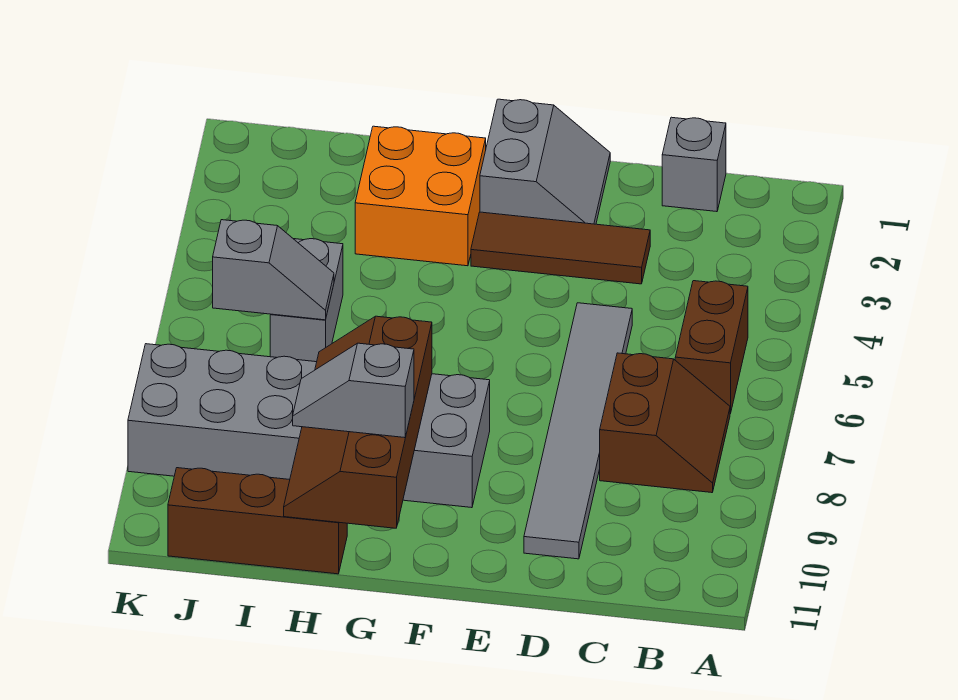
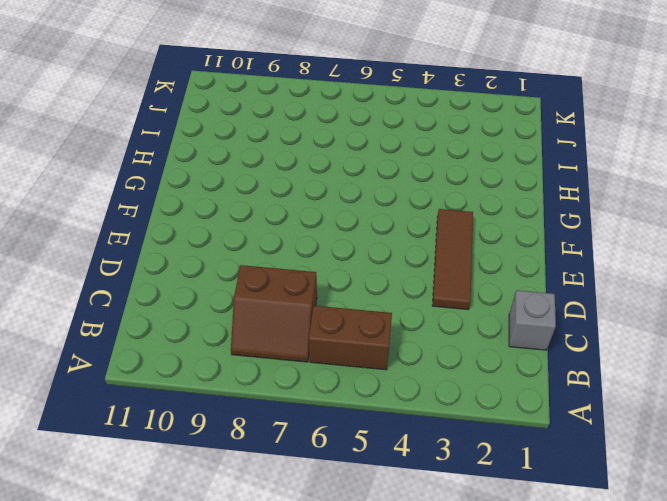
none -> grey 1x6 tile [524,303,632,559]
none -> grey 2x2 slope [480,99,610,224]
none -> grey 2x6 brick [128,344,490,508]

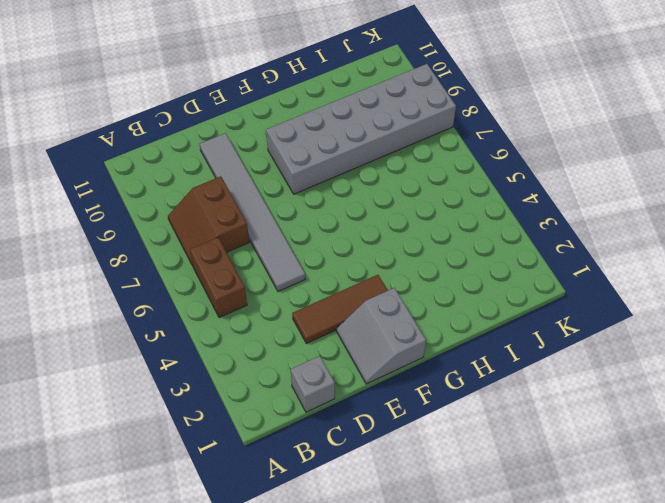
none -> orange 2x2 brick [355,126,486,266]
none -> brown 1x3 brick [168,468,347,574]
none -> grey 1x2 brick [270,239,343,362]

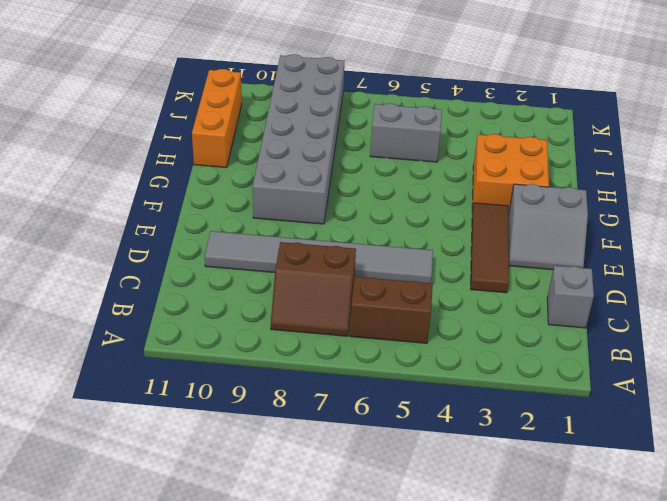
orange 1x3 brick [192,69,242,168] -> brown 1x3 brick [168,468,347,574]
none -> brown 2x4 slope [284,316,432,528]
none -> grey 1x2 slope [213,220,334,320]
none -> grey 1x2 slope [293,343,414,438]

